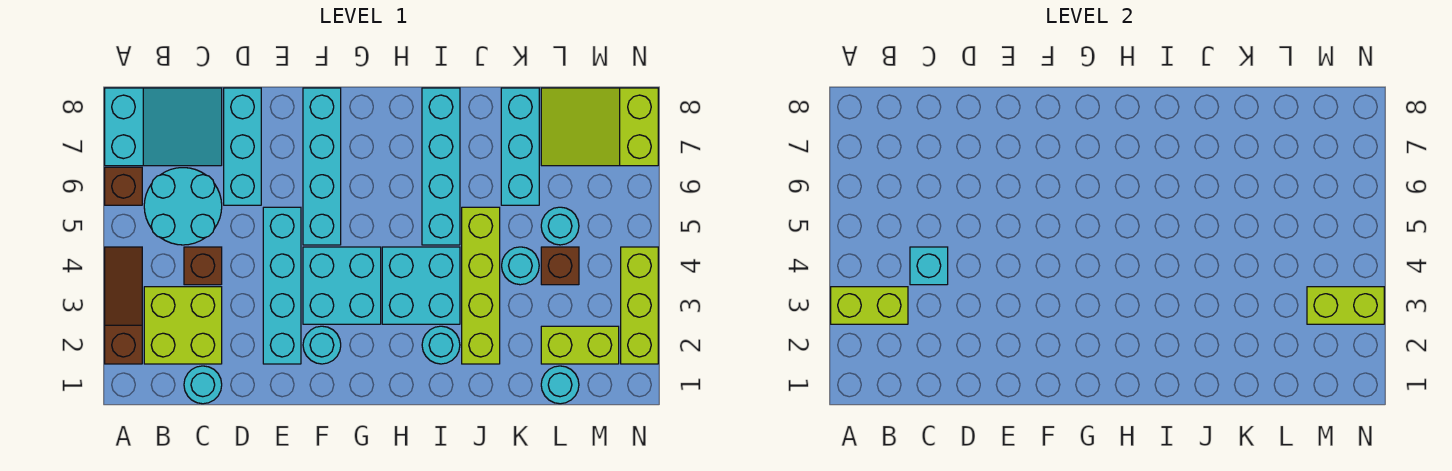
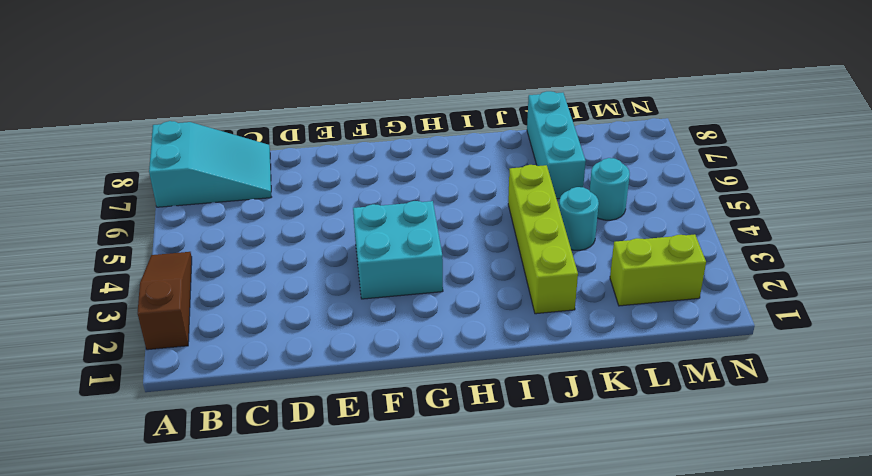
none -> brown 1x1 brick [105,167,142,205]
none -> lime 2x2 brick [144,287,222,364]
none -> cyan 2x2 round brick [144,168,222,245]

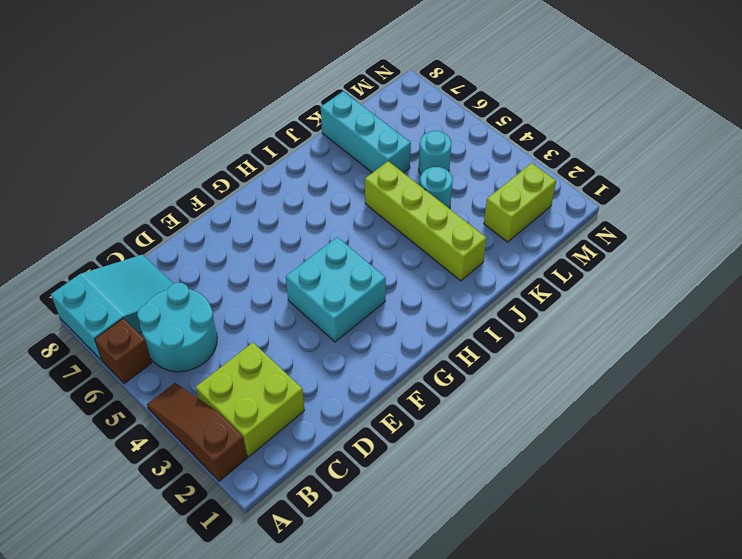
none -> cyan 1x1 round brick [184,366,222,404]
none -> brown 1x1 brick [184,247,222,285]
none -> cyan 1x3 brick [224,88,261,205]

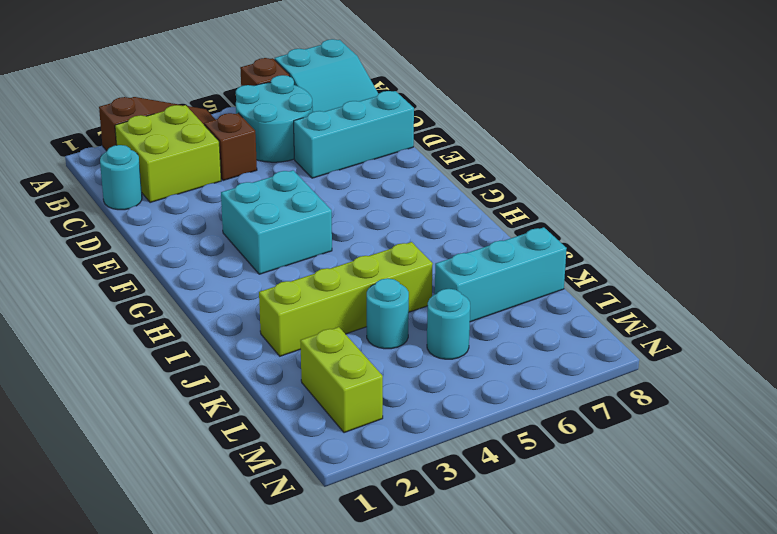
none -> cyan 1x4 brick [263,207,301,364]
none -> cyan 1x1 round brick [303,326,341,364]
none -> cyan 1x4 brick [303,88,341,245]

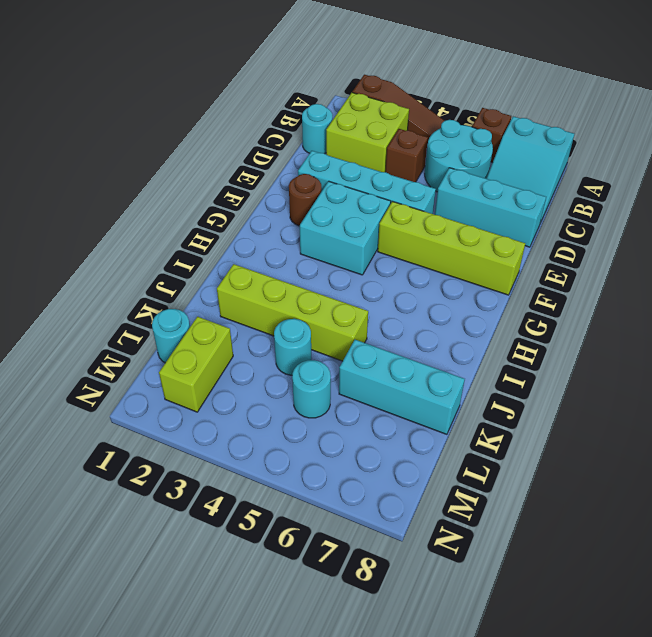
brown 1x1 round brick [289,174,321,226] -> cyan 1x1 round brick [303,326,341,364]
lime 1x4 brick [378,201,525,295] -> cyan 1x4 brick [303,88,341,245]
none -> cyan 2x2 brick [382,247,460,324]
none -> cyan 1x1 round brick [422,326,460,364]
none -> cyan 1x4 brick [422,88,460,245]

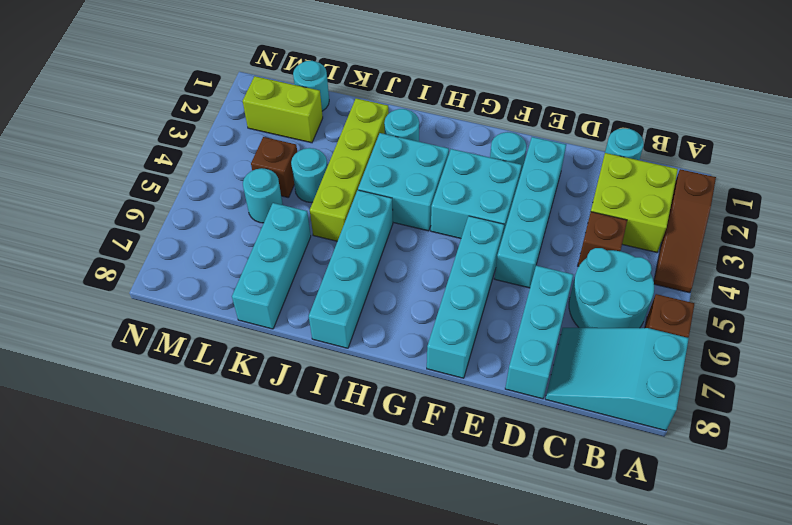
none -> lime 2x3 slope [541,88,658,166]
none -> lime 1x3 brick [621,247,658,364]
none -> lime 1x2 brick [831,287,908,324]

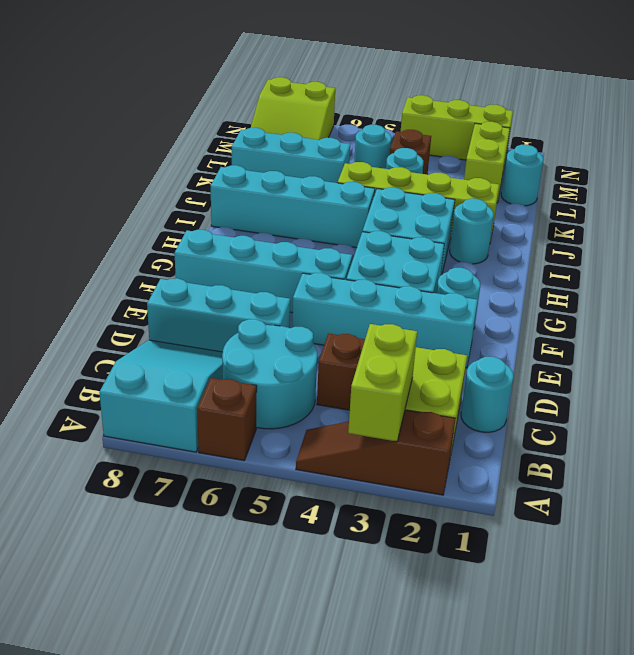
none -> cyan 1x1 brick [910,247,948,285]
none -> lime 1x2 brick [1307,287,1384,324]

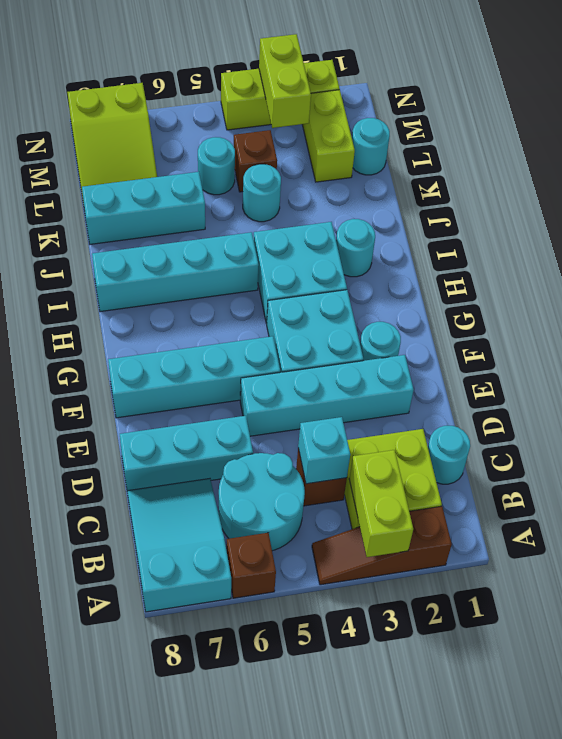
none -> lime 1x4 brick [462,207,500,364]

